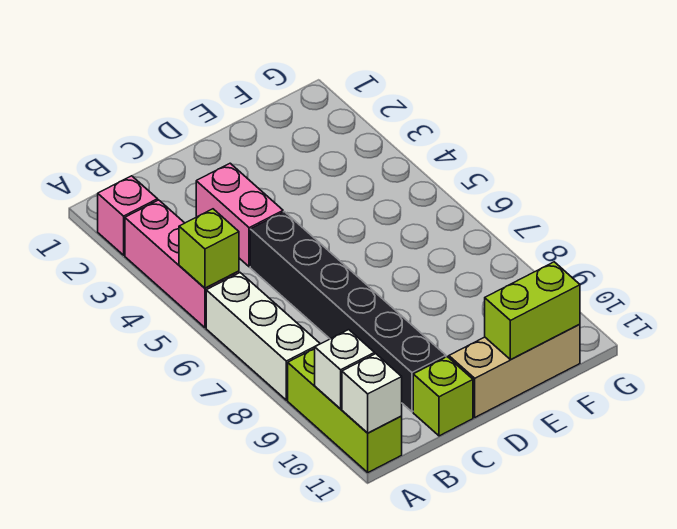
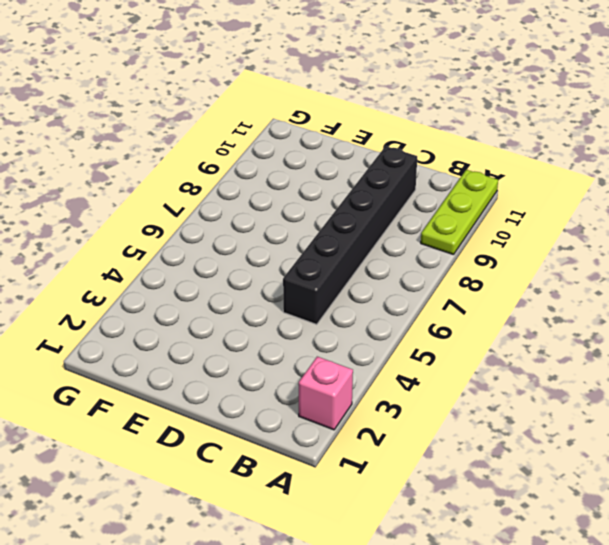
lime 1x3 plate [421,170,498,255] -> lime 1x3 brick [288,349,402,472]
none -> pink 1x3 brick [125,200,239,328]
none -> white 1x3 brick [206,273,320,400]
none -> pink 1x2 brick [196,163,283,267]

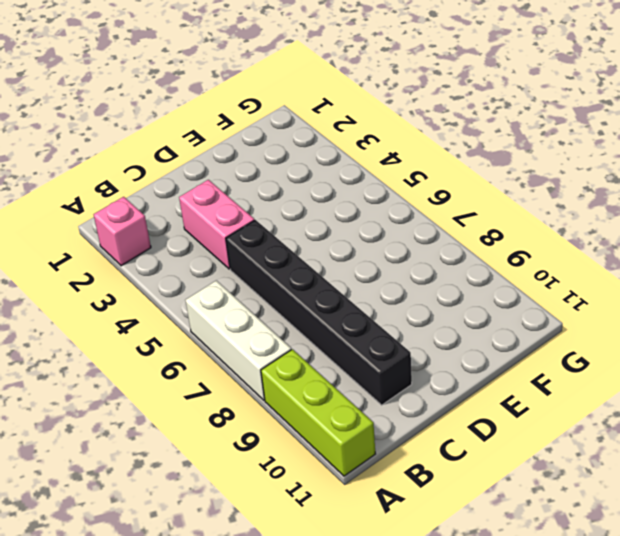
none -> pink 1x3 brick [125,200,239,328]
none -> lime 1x1 brick [413,357,473,436]
none -> tan 1x3 brick [449,324,580,417]

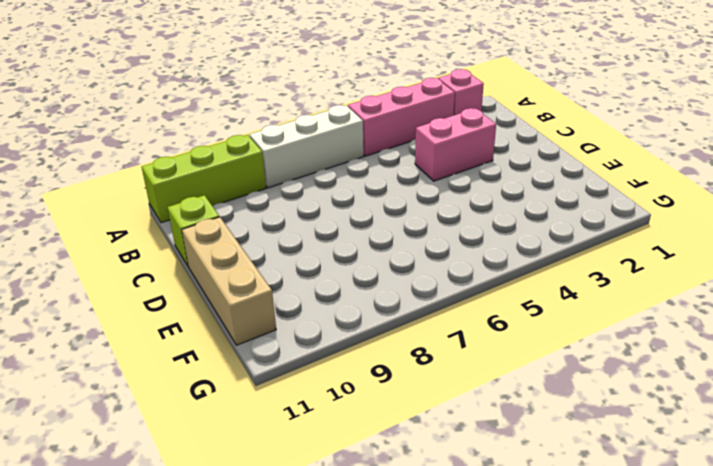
none -> black 1x6 brick [250,212,446,412]
none -> lime 1x1 brick [179,209,239,288]
none -> white 1x1 brick [315,330,375,409]

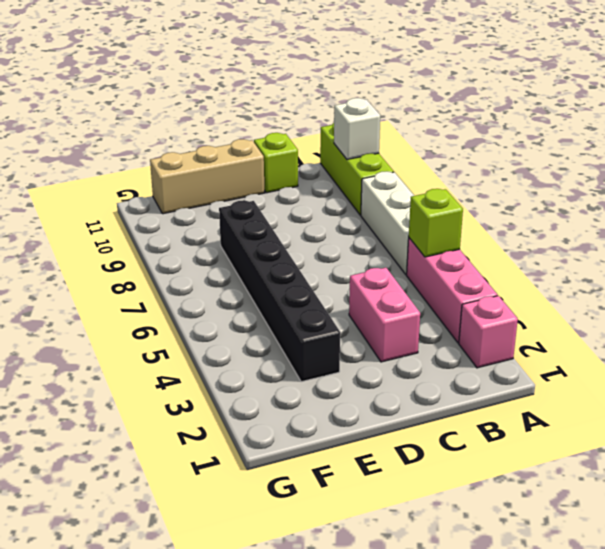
black 1x6 brick [219,200,340,382] -> black 1x6 brick moved to [250,212,446,412]
none -> white 1x1 brick [342,354,402,433]
none -> lime 1x2 brick [485,262,580,360]

